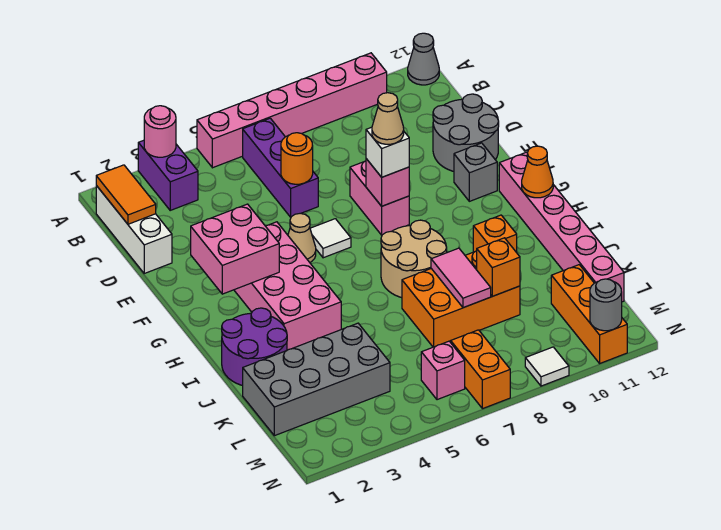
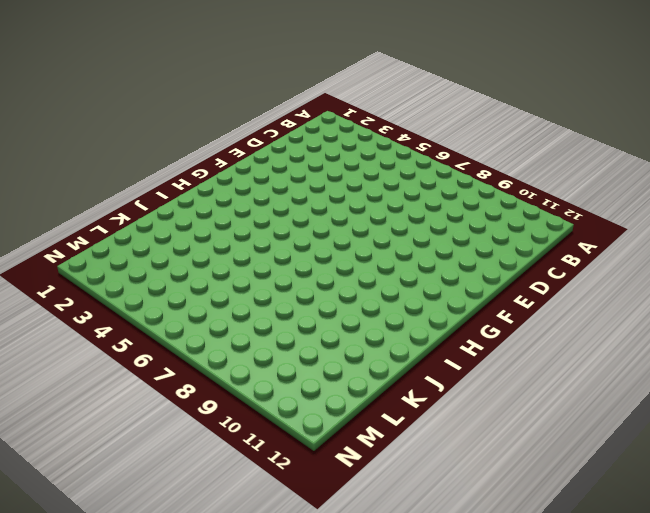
none -> purple 1x2 brick [138,140,198,210]
none -> pink 1x6 brick [197,53,387,168]
none -> grey 1x1 cone [408,33,439,85]
none -> white 1x3 brick [96,186,172,273]

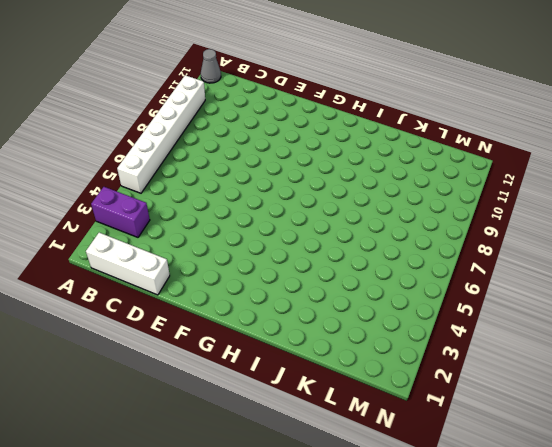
white 1x6 brick [117,75,205,193] -> pink 1x6 brick [197,53,387,168]
none -> purple 1x3 brick [243,118,318,217]
none -> grey 2x2 round brick [433,94,499,171]
none -> pink 1x2 brick [350,161,409,235]
none -> pink 2x4 brick [234,222,341,350]

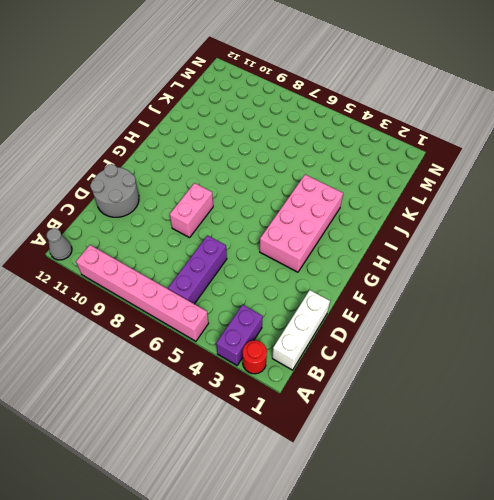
red 1x1 round brick [243,340,267,374] -> none
none -> tan 1x1 cone [288,213,316,262]
none -> white 1x1 tile [310,219,351,258]
none -> grey 1x1 brick [454,143,497,201]
none -> pink 1x6 brick [499,152,624,302]

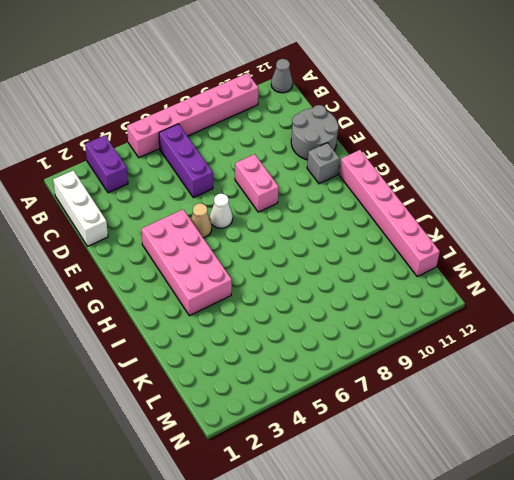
white 1x1 cone [210,194,233,228] -> white 1x1 tile [310,219,351,258]
none -> tan 2x2 round brick [381,220,447,298]
none -> purple 2x2 round brick [222,308,287,386]
none -> orange 1x1 brick [473,215,517,253]
none -> orange 2x3 brick [402,251,520,347]

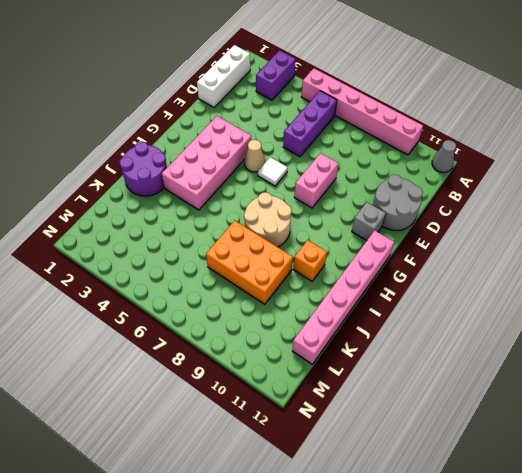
none -> grey 2x4 brick [243,323,390,436]
none -> orange 1x3 brick [551,265,627,363]
none -> pink 1x1 brick [421,341,465,400]
none -> orange 1x2 brick [451,330,510,409]

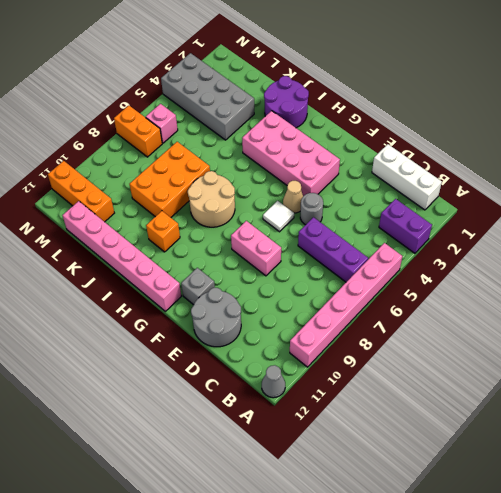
grey 1x1 round brick [300,193,323,225] -> grey 1x1 round brick moved to [590,279,622,331]
grey 2x4 brick [161,53,254,140] -> grey 2x4 brick turned to [243,323,390,436]
none -> white 1x1 tile [525,347,569,386]
none -> pink 1x1 round brick [144,106,176,157]
none -> orange 1x2 tile [96,165,156,224]
none -> orange 1x1 round brick [281,133,313,184]

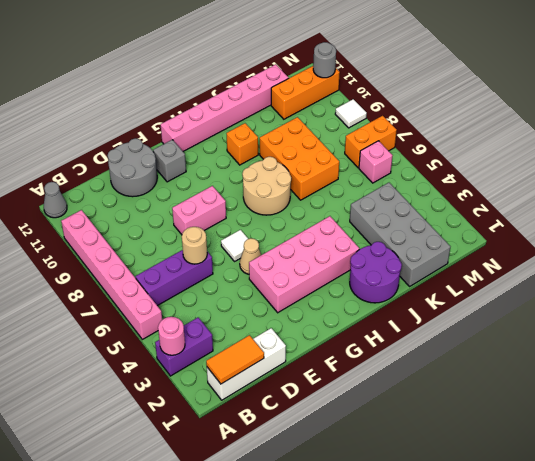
tan 1x1 round brick [182,227,207,264] -> orange 1x1 round brick [281,133,313,184]
none -> pink 2x2 brick [191,204,279,294]
none -> pink 1x1 brick [366,159,409,206]
none -> orange 1x1 cone [522,146,553,198]
none -> pink 1x2 tile [431,248,491,308]

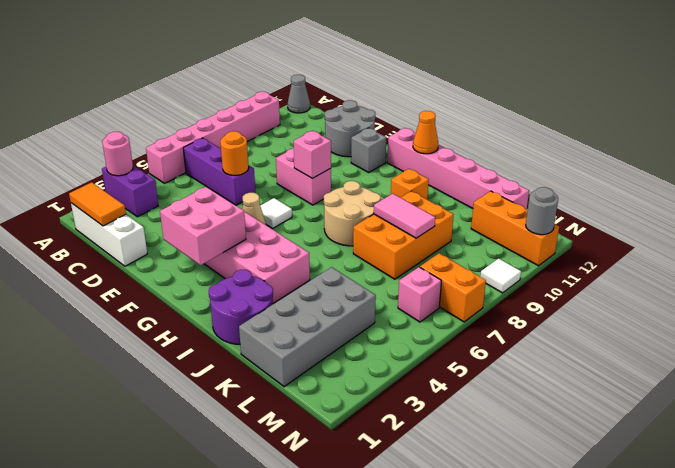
none -> orange 1x1 brick [477,238,520,296]
none -> white 1x1 brick [366,127,409,177]
none -> tan 1x1 cone [372,93,404,144]

